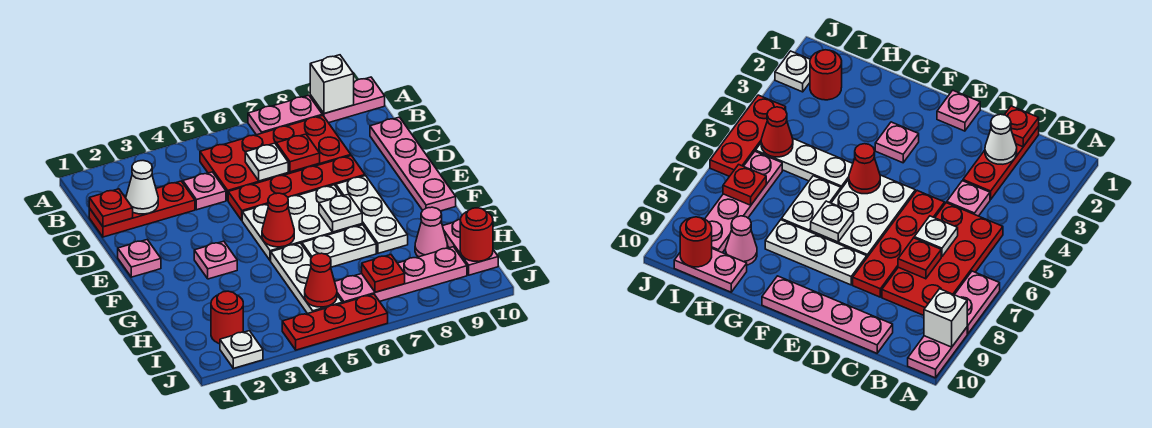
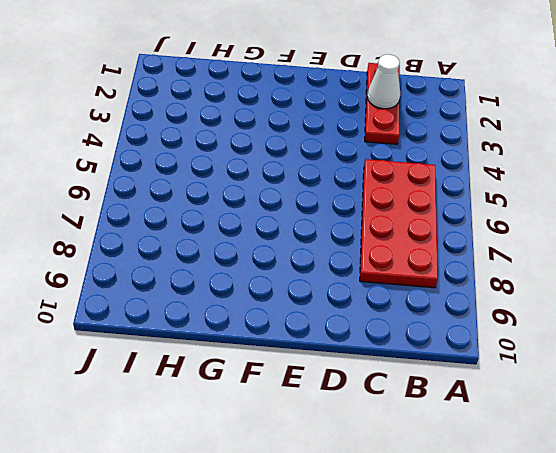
none -> pink 1x2 plate [248,95,322,135]
none -> pink 1x2 plate [310,77,385,123]
none -> pink 1x1 plate [183,172,226,210]

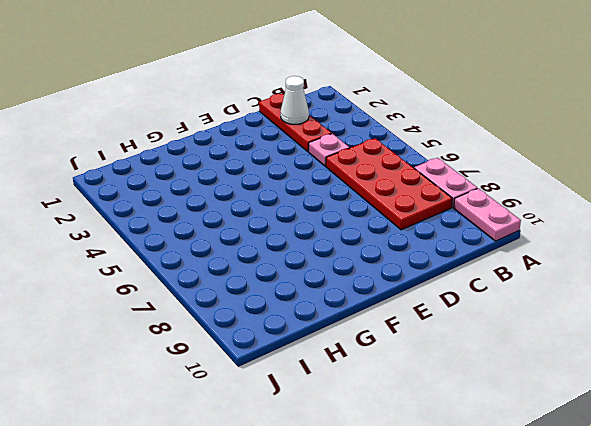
none -> pink 1x4 plate [370,117,456,211]
none -> red 1x4 plate [228,156,365,220]
none -> pink 1x1 plate [118,240,161,277]

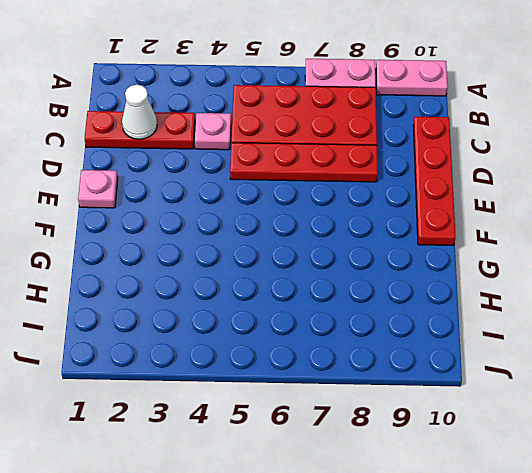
red 1x4 plate [413,117,456,245] -> pink 1x4 plate [370,117,456,211]
none -> white 2x3 plate [242,185,362,261]
none -> white 1x3 plate [336,176,408,253]
none -> pink 1x1 plate [194,241,237,279]

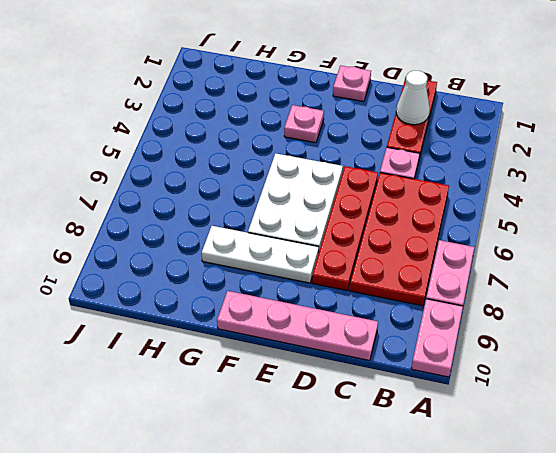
none -> white 1x3 plate [271,243,342,314]
none -> white 1x2 plate [302,225,376,267]
none -> pink 1x1 cone [415,207,448,257]

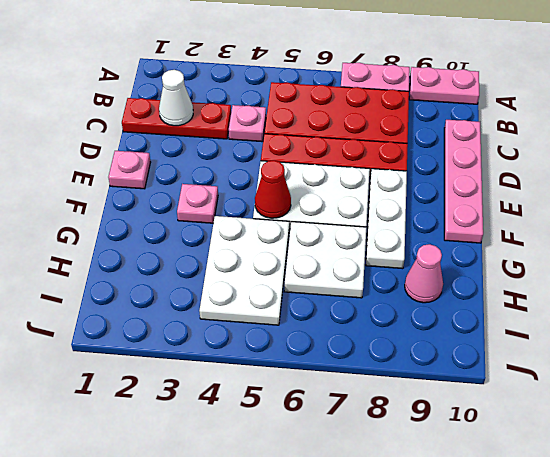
white 2x3 plate [199,216,289,325] -> white 1x3 plate [271,243,342,314]
white 2x2 plate [284,222,366,298] -> white 1x2 plate [302,225,376,267]
none -> pink 1x2 plate [443,220,498,275]
none -> red 1x1 round brick [211,291,243,344]
none -> pink 1x4 plate [335,247,467,303]

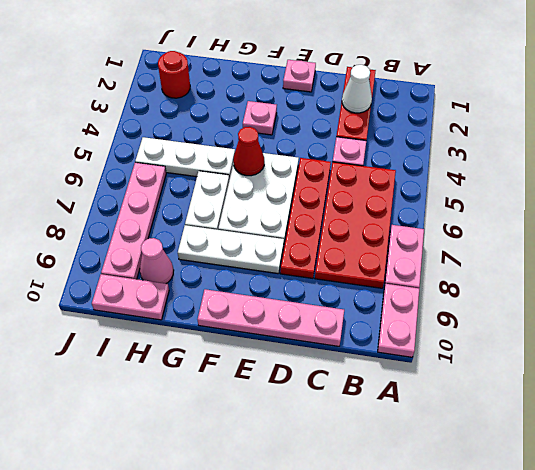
none -> white 1x1 plate [220,331,263,368]
none -> red 1x3 plate [282,294,388,350]
none -> white 1x1 brick [310,55,354,114]

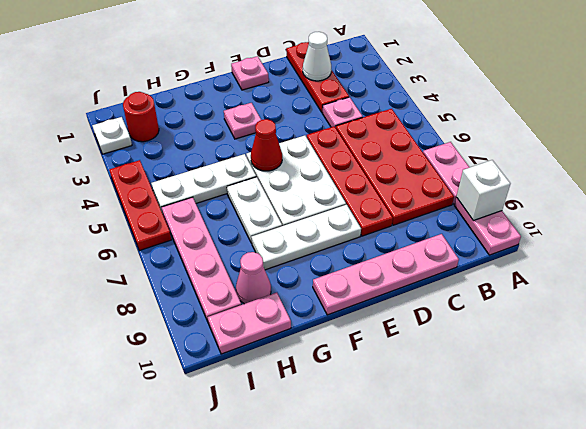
none -> red 1x1 plate [89,189,133,227]
none -> white 1x1 plate [245,143,288,181]
none -> red 1x1 plate [276,134,320,172]

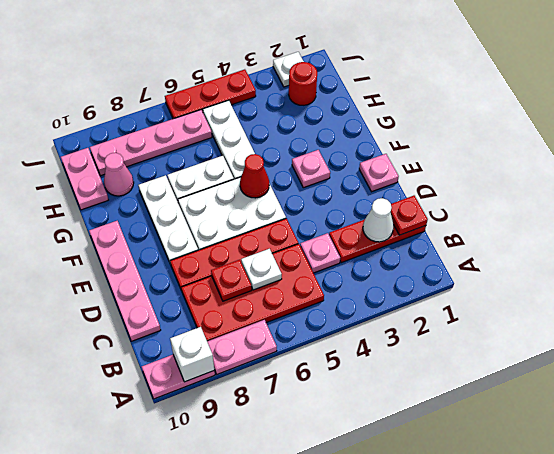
none -> white 1x1 plate [319,194,362,232]
none -> red 1x1 cone [305,253,337,307]
none -> red 1x1 plate [362,255,405,292]

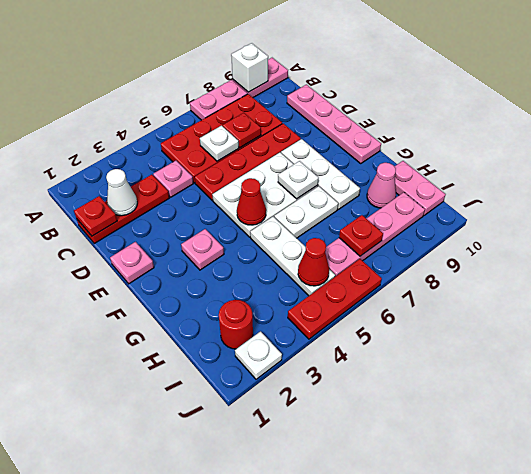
none -> red 1x1 round brick [460,208,493,262]

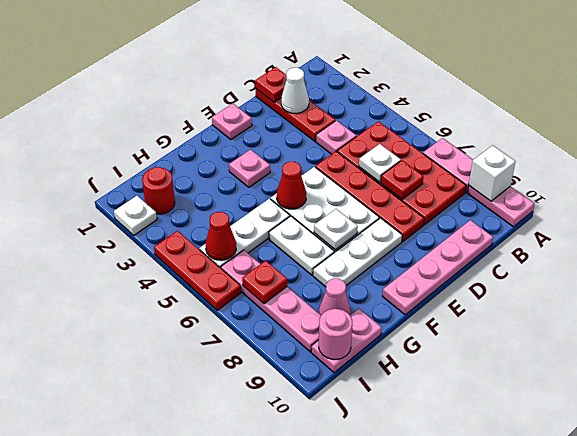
pink 1x1 round brick [319,309,352,359] -> red 1x1 round brick [460,208,493,262]

